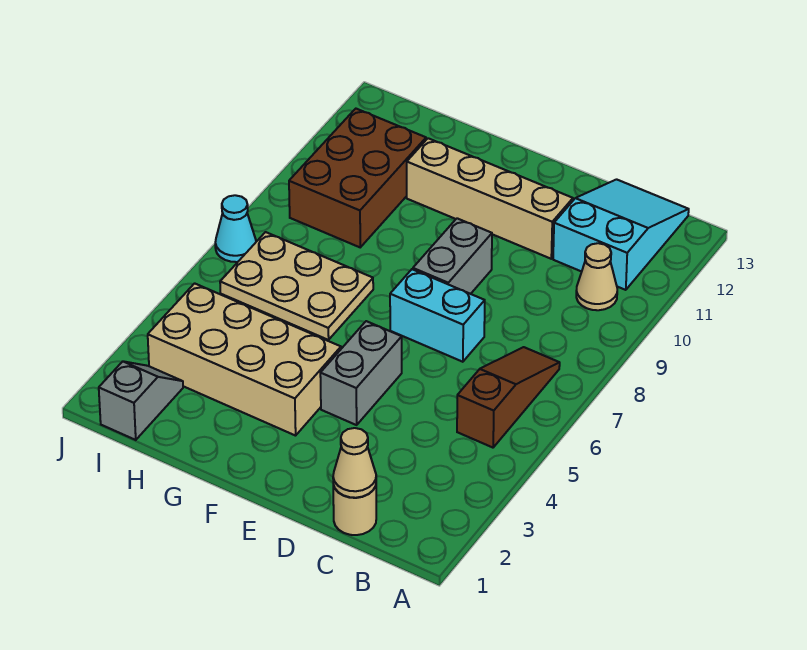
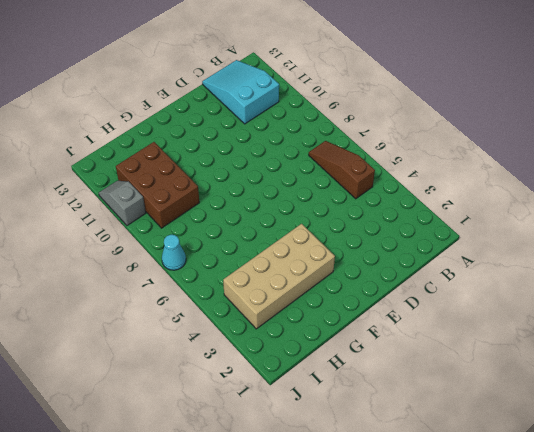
grey 1x2 slope [99,181,146,226] -> grey 1x2 slope moved to [99,361,183,440]
none -> tan 1x1 cone [576,243,617,310]
none -> tan 1x1 round brick [333,485,376,535]
none -> cyan 1x2 brick [390,269,485,362]

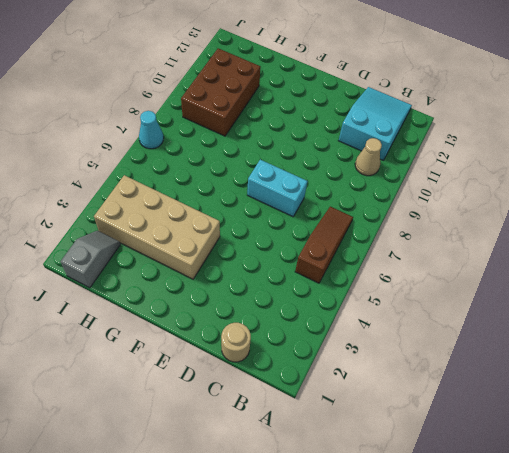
none -> tan 1x4 brick [407,138,573,259]
none -> grey 1x2 brick [320,321,402,425]
none -> grey 1x2 brick [413,218,492,294]

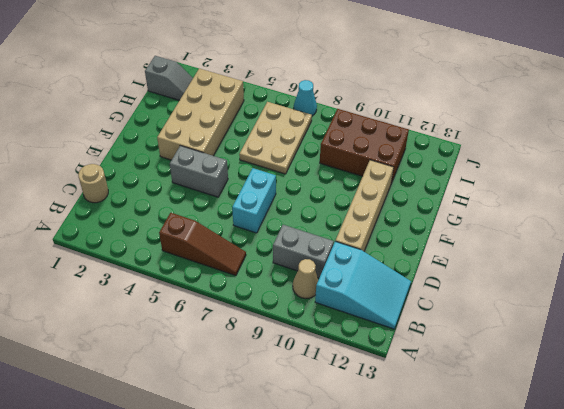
grey 1x2 brick [273,225,334,278] -> grey 1x2 brick moved to [413,218,492,294]
none -> tan 1x1 cone [333,428,376,498]

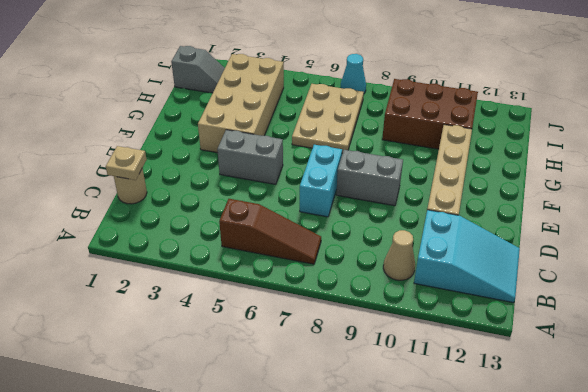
tan 1x1 plate [106,146,147,180] -> tan 1x1 cone [333,428,376,498]

